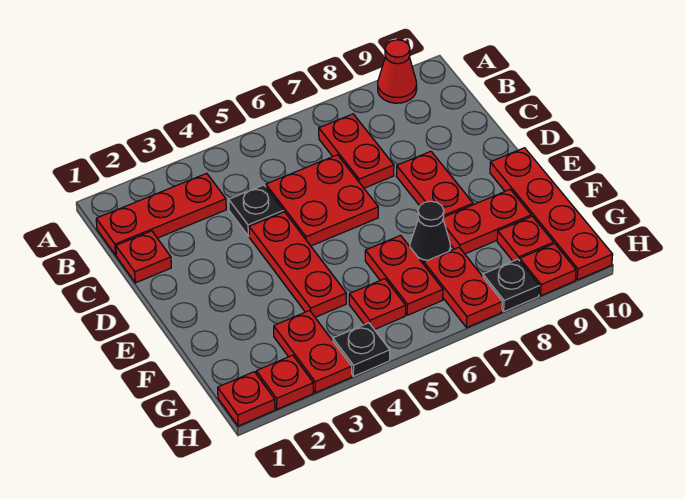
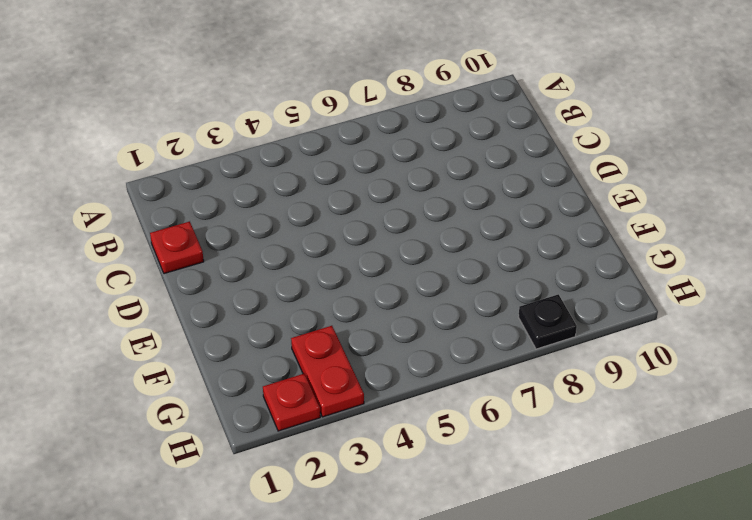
none -> red 1x1 cone [378,40,417,103]
none -> red 1x3 plate [96,173,226,255]
none -> red 1x2 plate [319,114,394,188]

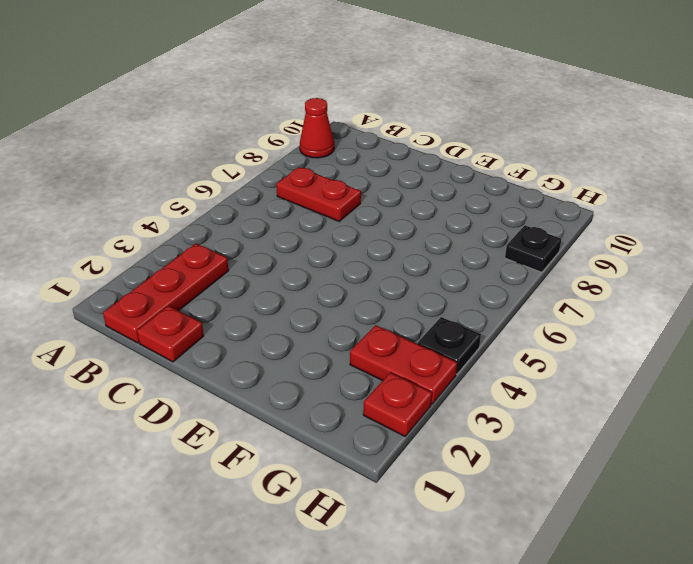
none -> black 1x1 plate [229,185,284,236]
none -> red 2x2 plate [266,155,378,246]
none -> red 1x3 plate [249,212,346,317]

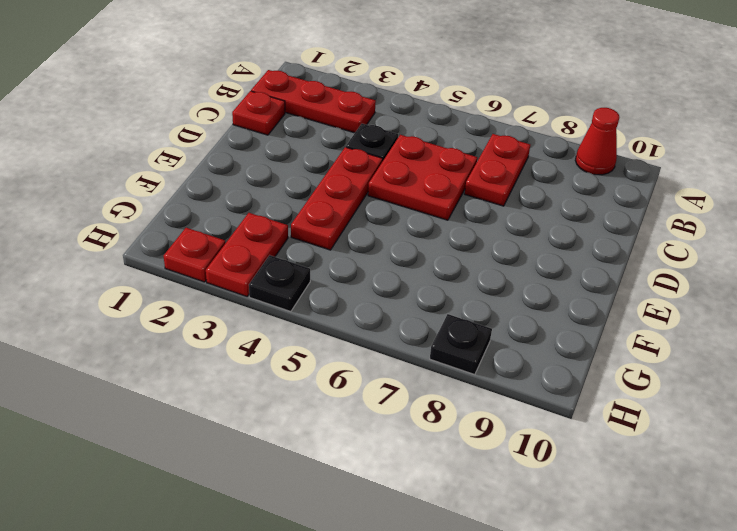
none -> red 1x2 plate [396,151,473,217]
none -> red 1x4 plate [490,148,613,280]
none -> red 1x2 plate [365,235,443,315]

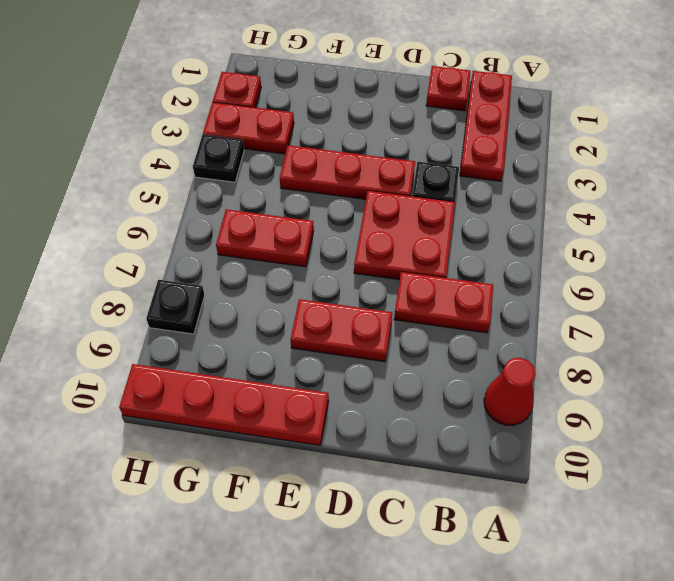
none -> black 1x1 cone [410,201,450,264]
none -> red 1x2 plate [443,189,531,254]
none -> red 1x1 plate [349,279,406,330]

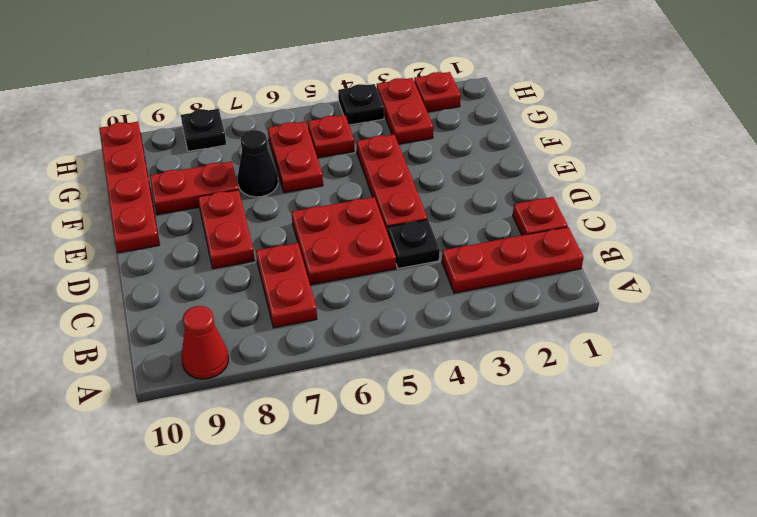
none -> red 1x2 plate [424,247,502,327]
none -> red 1x1 plate [497,216,554,261]
none -> red 1x1 plate [218,372,275,426]

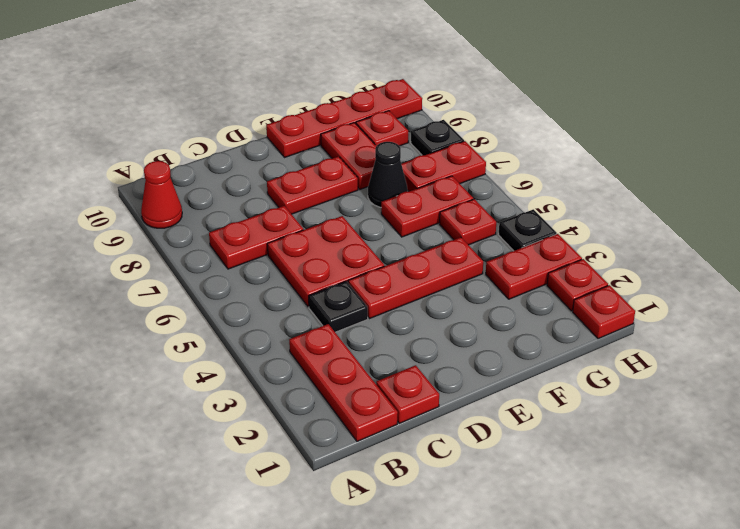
none -> red 1x1 plate [520,244,576,296]

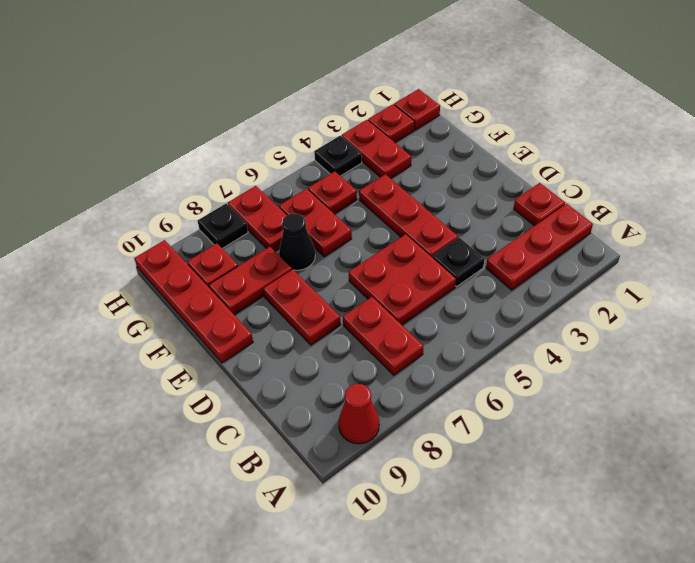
none -> red 1x1 plate [520,244,576,296]

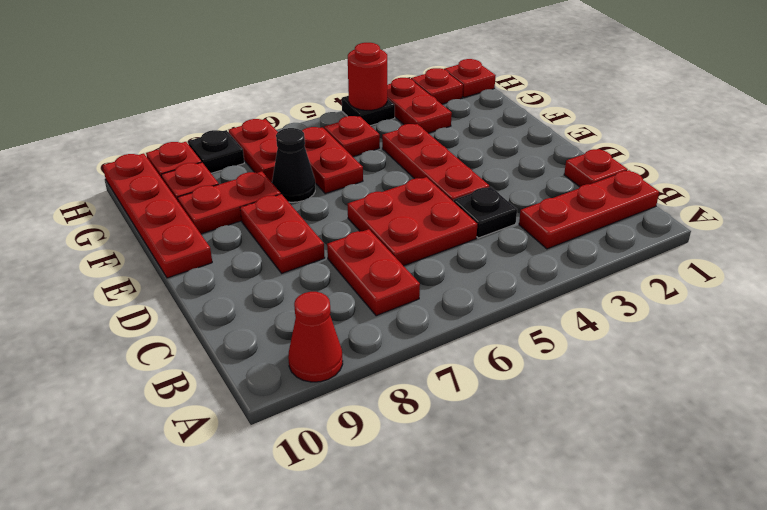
red 1x1 round brick [348,43,387,110] -> none

